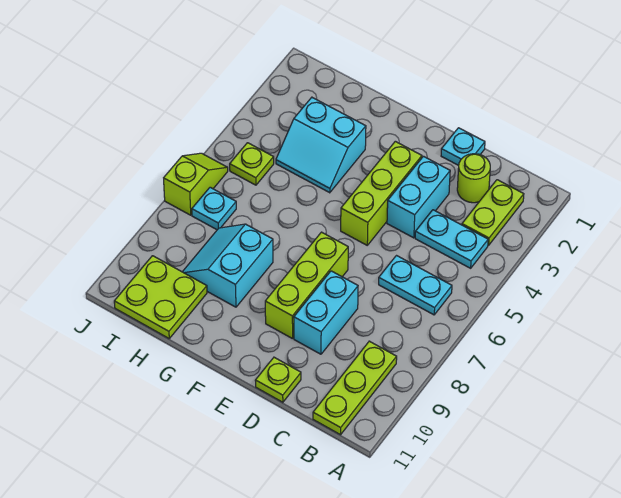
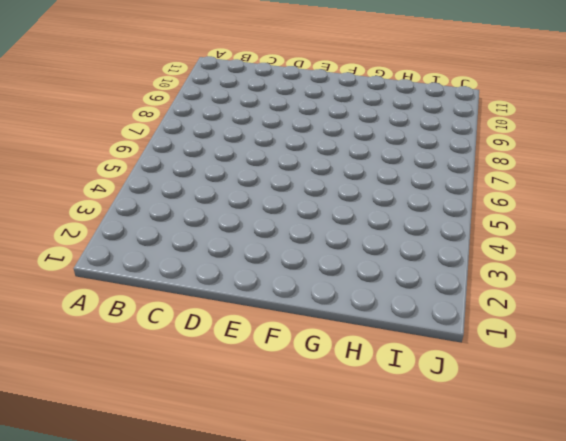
none -> lime 1x2 plate [462,180,524,245]
none -> cyan 1x2 plate [415,210,488,268]
none -> cyan 1x2 plate [379,256,452,315]

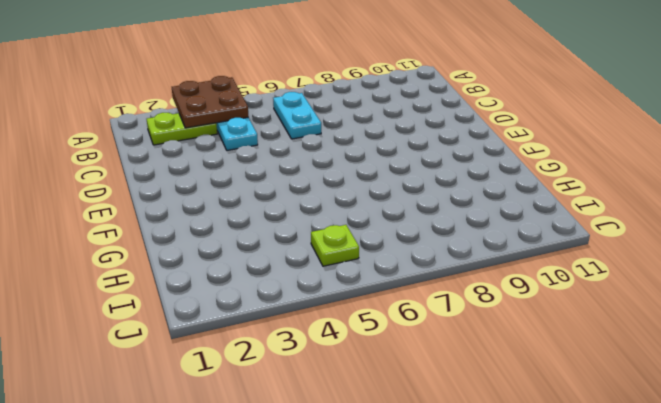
brown 2x2 plate [172,76,249,128] -> none
none -> lime 1x3 plate [313,341,397,435]
none -> lime 1x1 round brick [457,154,490,203]
none -> cyan 1x1 plate [441,128,485,166]

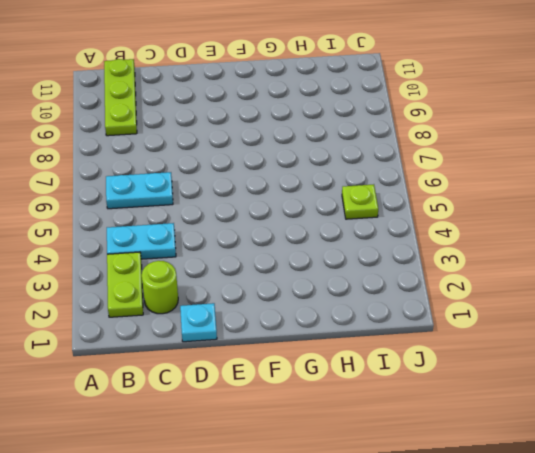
none -> cyan 1x2 brick [387,156,450,238]
none -> cyan 1x2 brick [294,271,358,354]
none -> lime 1x1 plate [255,357,301,402]

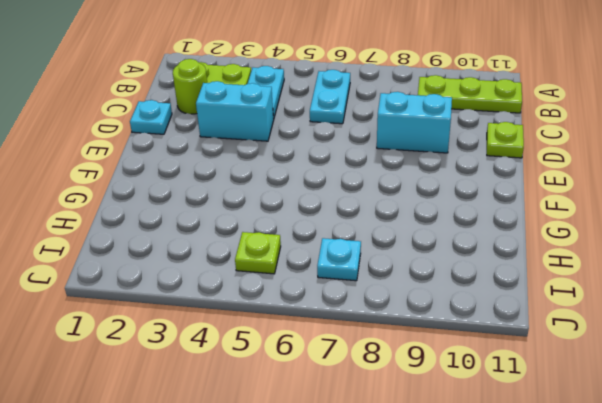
none -> lime 1x3 brick [341,141,422,245]
none -> lime 1x3 brick [265,232,348,339]
none -> cyan 2x2 slope [276,97,366,193]

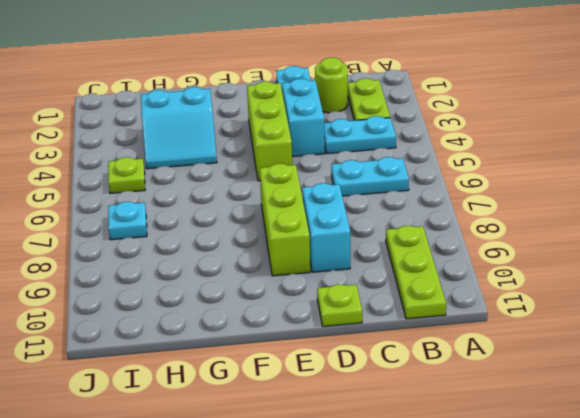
none -> cyan 2x2 slope [183,224,273,307]
none -> lime 2x2 plate [114,256,207,338]
none -> lime 1x2 slope [164,153,228,215]

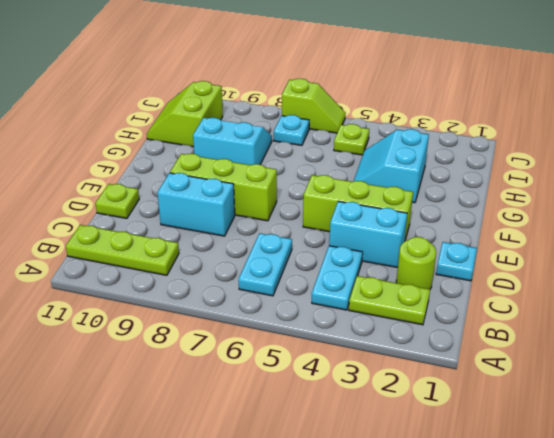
lime 2x2 slope [147,81,223,147] -> lime 2x2 plate [114,256,207,338]

